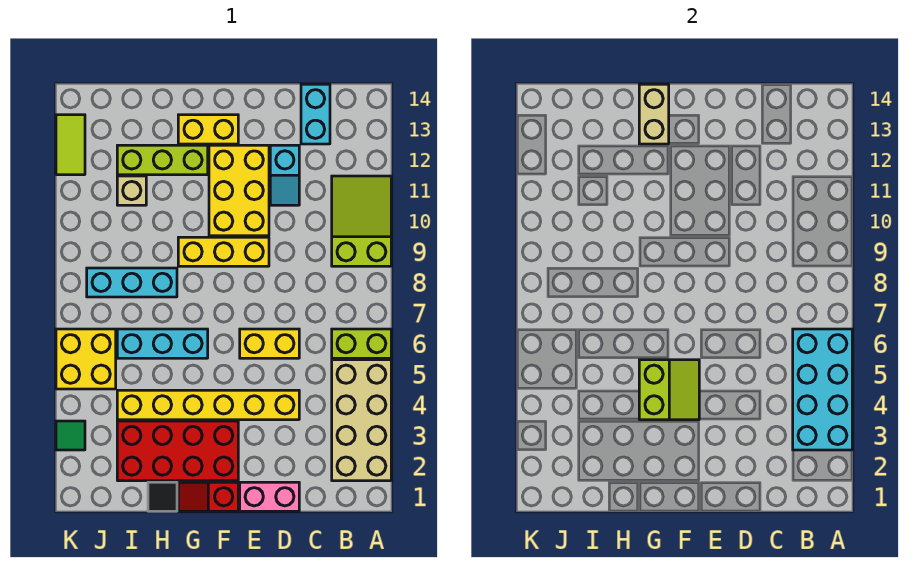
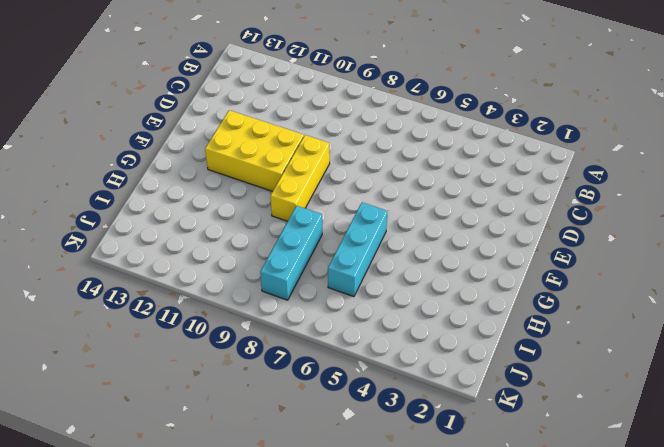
none -> tan 2x4 brick [332,360,391,481]
none -> lime 1x2 brick [332,329,391,358]
none -> lime 2x3 slope [332,176,391,266]

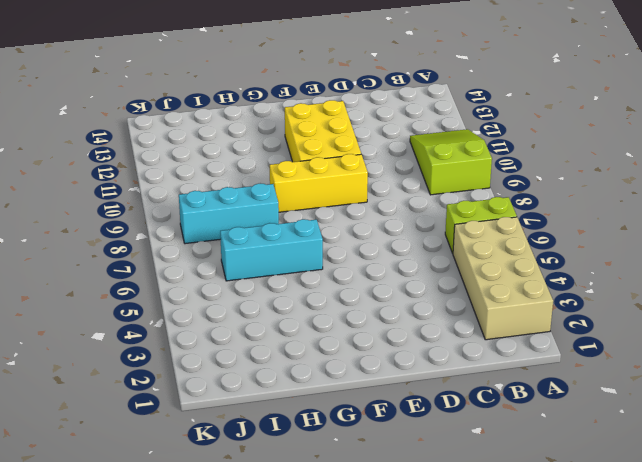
none -> cyan 1x2 brick [301,84,330,144]
none -> pink 1x2 brick [240,482,299,511]
none -> yellow 1x6 brick [117,390,299,420]

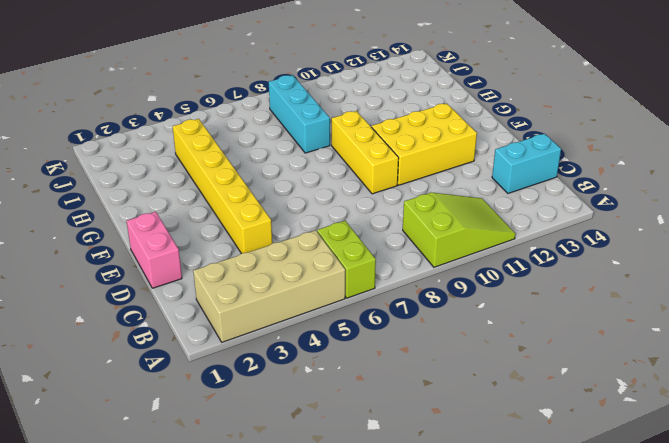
none -> yellow 1x2 brick [240,329,299,358]
none -> cyan 1x2 slope [270,145,299,205]
none -> red 1x2 slope [178,482,238,511]

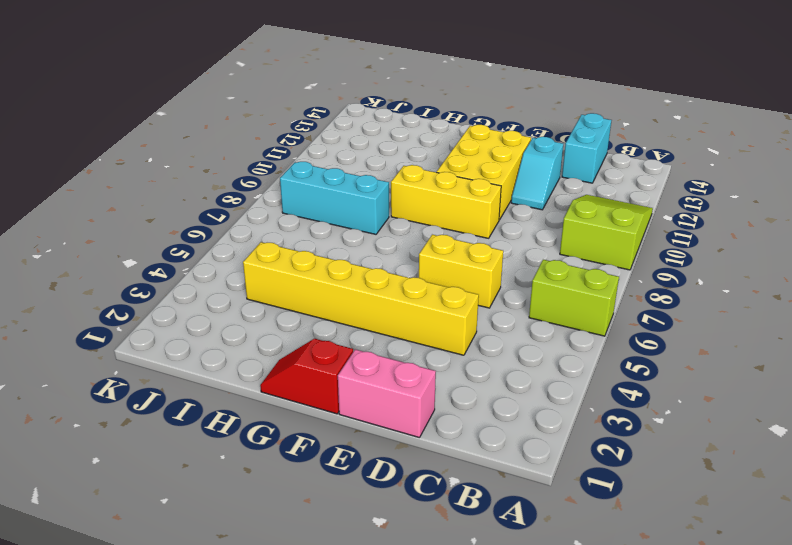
none -> tan 2x4 brick [332,360,391,481]
none -> red 2x4 brick [117,421,238,481]
none -> yellow 1x2 brick [178,115,238,144]

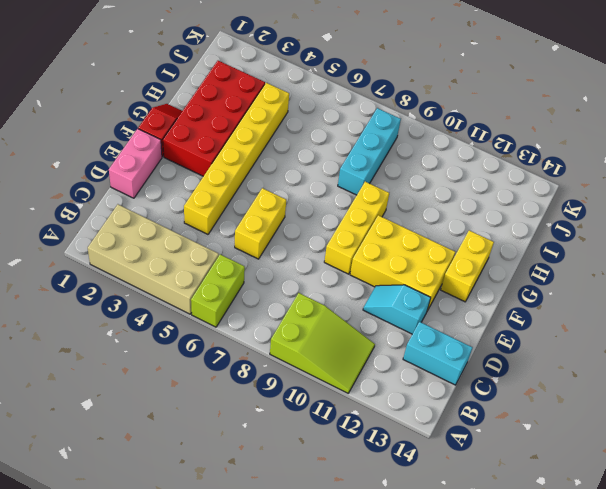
none -> cyan 1x3 brick [117,329,208,358]
none -> lime 1x3 brick [117,145,208,175]
none -> black 1x1 tile [148,482,177,511]

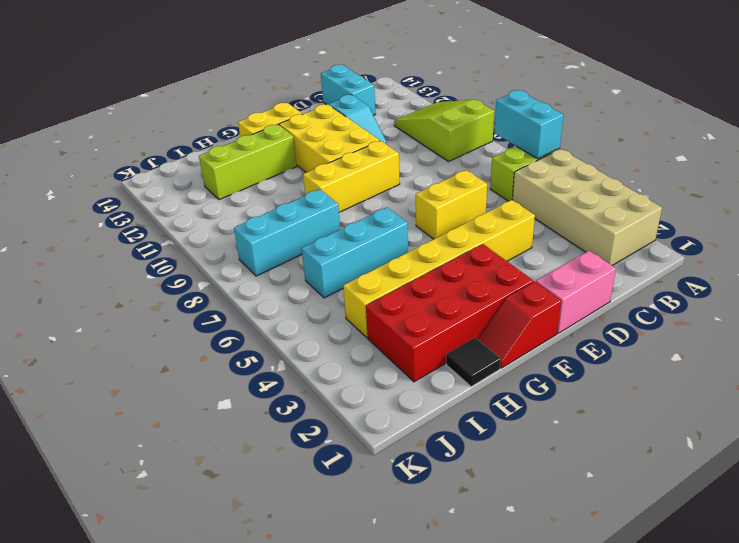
cyan 1x2 brick [494,90,563,159] -> cyan 2x4 brick [793,329,852,450]
none -> tan 1x1 brick [117,176,146,205]
none -> yellow 2x2 brick [56,329,116,389]
none -> green 1x1 tile [56,421,85,450]

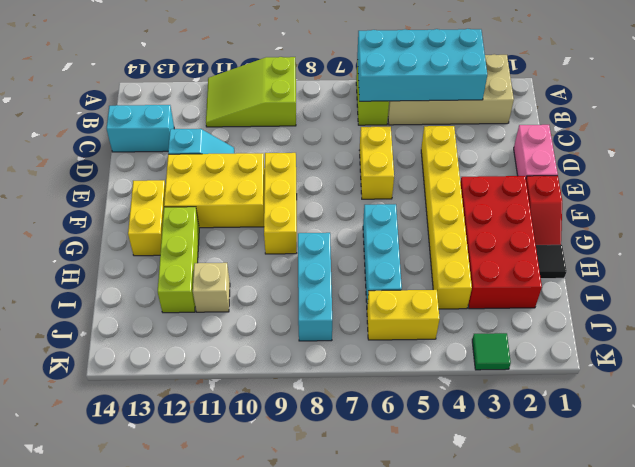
yellow 1x2 brick [367,290,440,340] -> yellow 2x2 brick [56,329,116,389]
none -> lime 1x2 tile [56,115,85,175]
none -> lime 2x2 slope [639,360,699,420]
none -> tan 1x2 brick [639,84,669,144]

